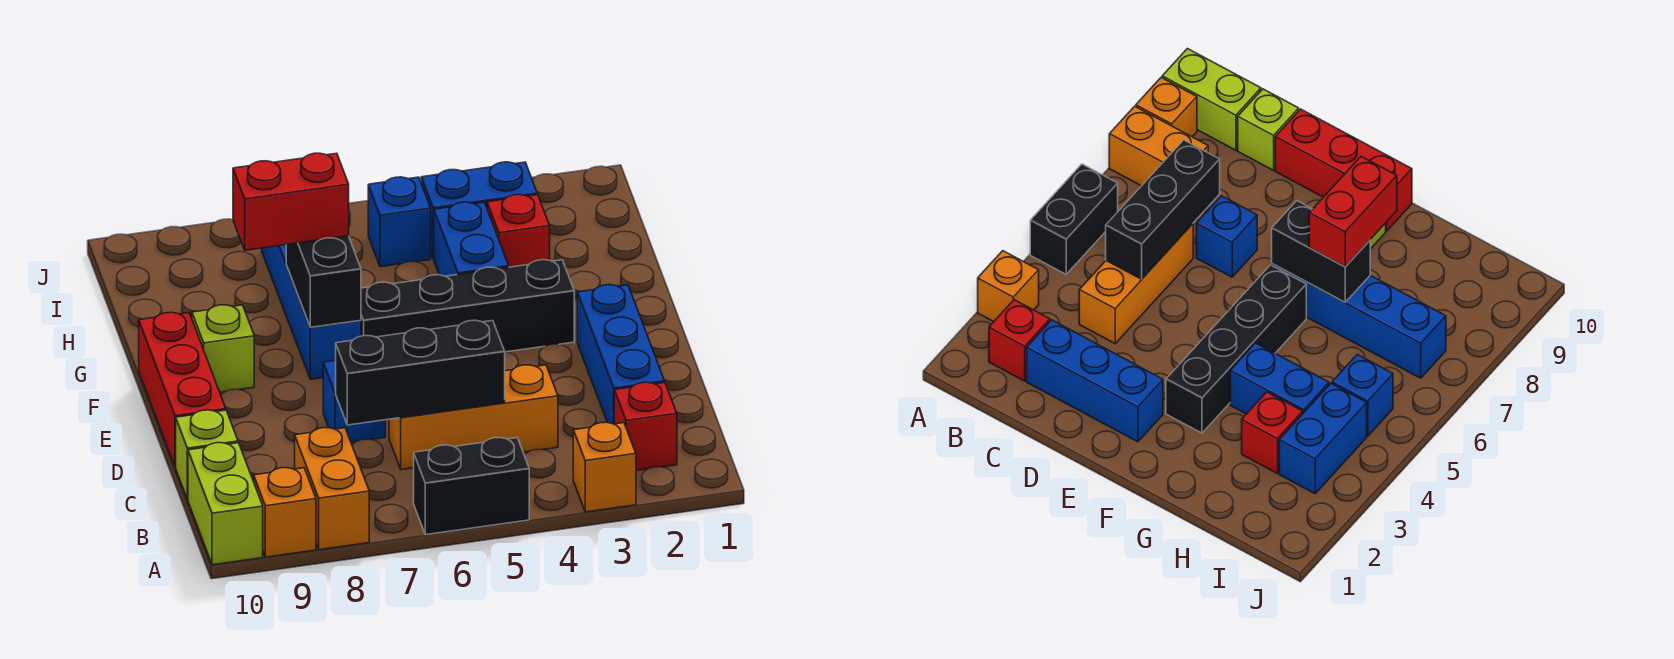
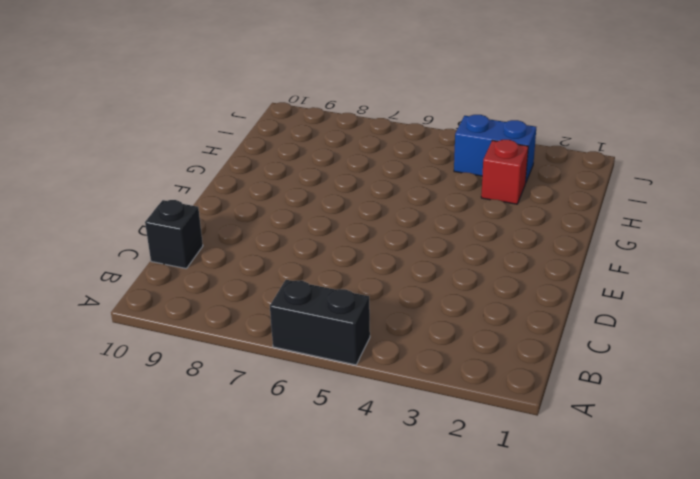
black 1x1 brick [145,200,203,268] -> lime 1x1 brick [176,410,238,499]
none -> orange 1x1 brick [573,422,636,512]
none -> orange 1x2 brick [295,428,369,550]
none -> orange 1x1 brick [254,468,316,557]

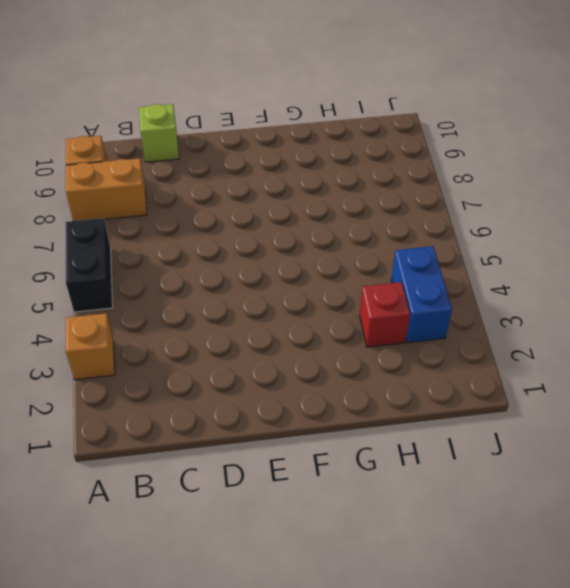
none -> lime 1x2 brick [188,443,263,565]
none -> red 1x1 brick [614,382,677,471]
none -> blue 1x3 brick [577,285,665,424]

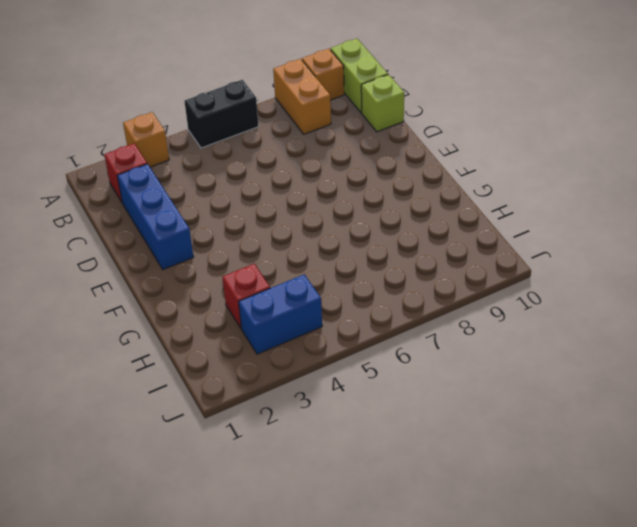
none -> orange 1x3 brick [389,365,558,470]
none -> blue 1x1 brick [323,360,386,442]
none -> red 1x3 brick [139,312,226,467]

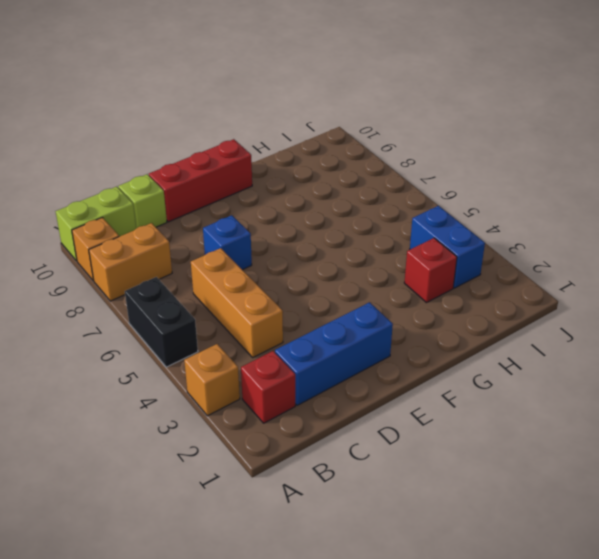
none -> black 1x4 brick [361,260,574,352]
none -> blue 1x4 brick [262,245,361,379]
none -> lime 1x1 brick [192,305,254,392]

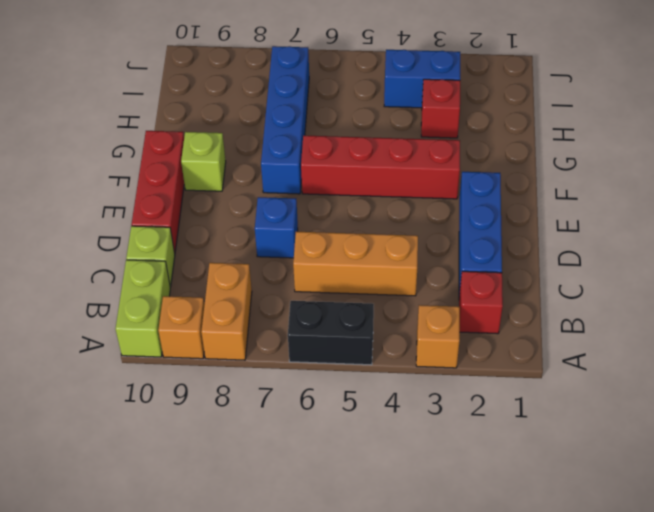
red 1x4 brick [301,135,460,199] -> black 1x4 brick [361,260,574,352]
none -> blue 1x2 brick [434,202,509,276]
none -> blue 1x1 brick [368,177,431,267]
none -> black 1x3 brick [336,320,505,425]

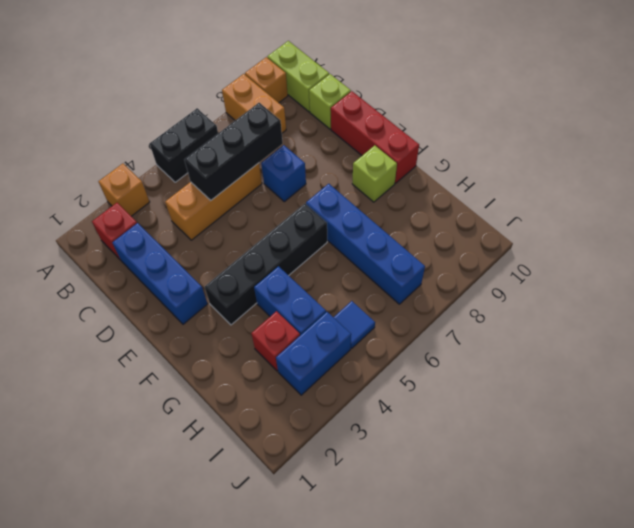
blue 1x1 tile [333,301,375,348] -> blue 1x1 brick [368,177,431,267]
none -> black 1x2 brick [286,236,361,327]
none -> red 1x2 brick [233,153,349,250]

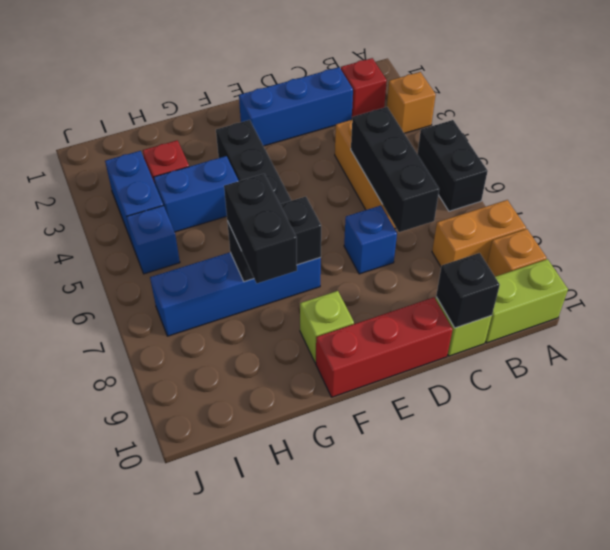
black 1x1 brick [436,253,500,328] -> none
black 1x2 brick [224,174,297,283] -> red 1x2 brick [233,153,349,250]

